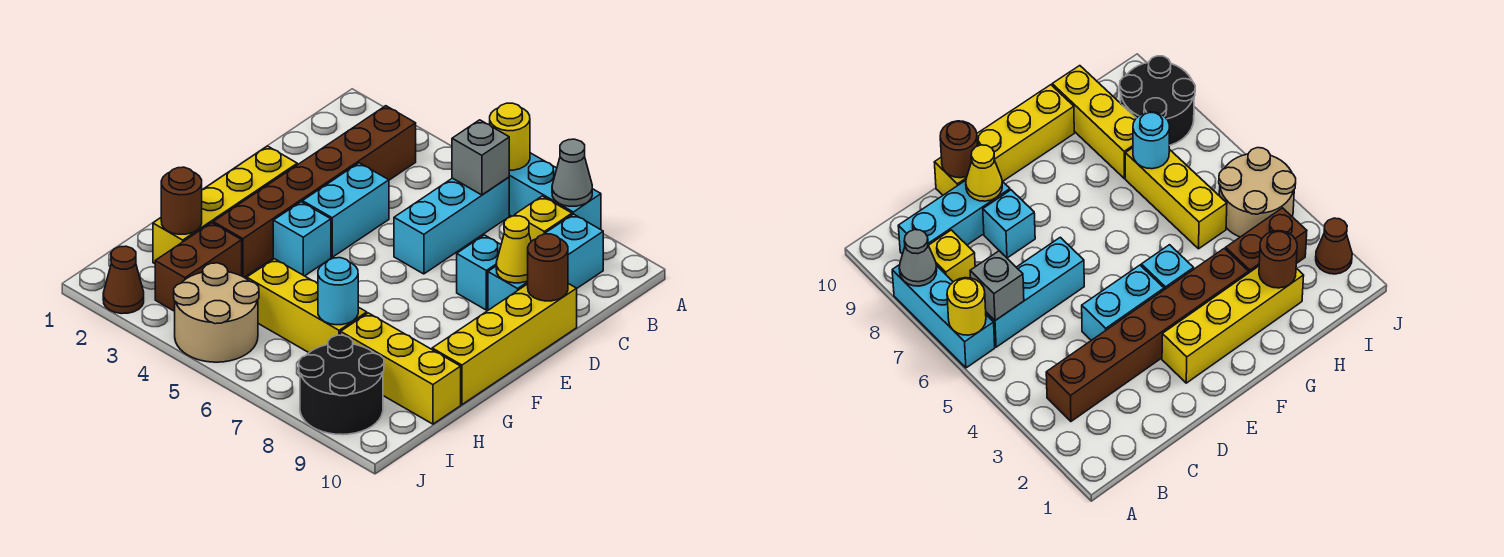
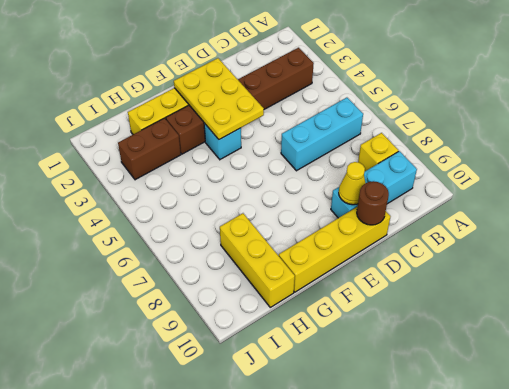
yellow 2x3 plate [174,58,264,140] -> none
none -> cyan 1x3 brick [509,153,601,230]
none -> cyan 1x2 brick [302,163,389,257]
none -> cyan 1x1 brick [457,235,501,310]

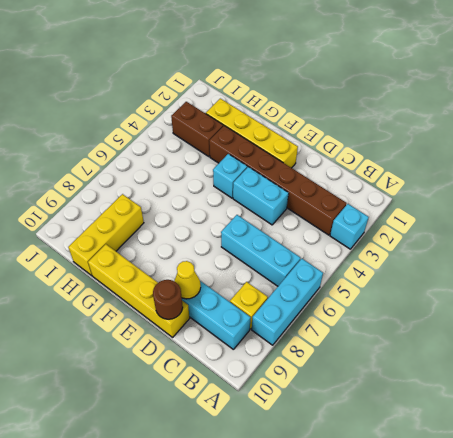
cyan 1x1 brick [330,204,369,249] -> cyan 1x1 brick moved to [457,235,501,310]
none -> yellow 1x3 brick [247,259,367,352]
none -> tan 2x2 round brick [174,263,259,362]
none -> black 2x2 round brick [299,335,384,435]

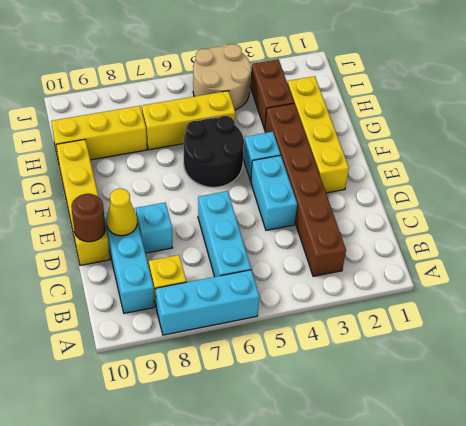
black 2x2 round brick [184,116,244,187] -> black 2x2 round brick moved to [299,335,384,435]
none -> brown 1x1 cone [103,246,144,314]
none -> yellow 1x1 round brick [490,103,530,170]
none -> grey 1x1 cone [552,139,592,206]

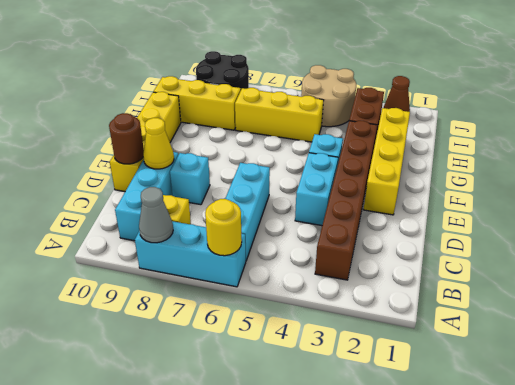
none -> grey 1x1 brick [452,120,509,195]
none -> brown 1x1 round brick [161,167,202,234]
none -> cyan 1x1 round brick [318,258,358,325]

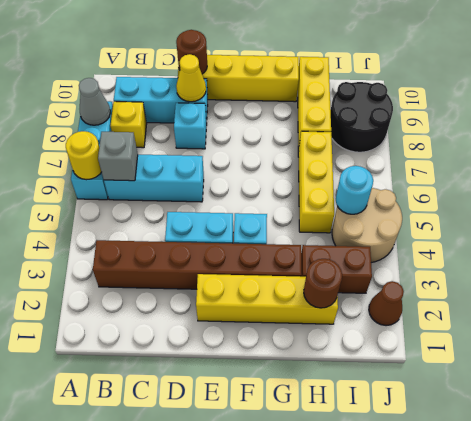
cyan 1x1 round brick [336,166,373,214] -> cyan 1x1 round brick moved to [318,258,358,325]

